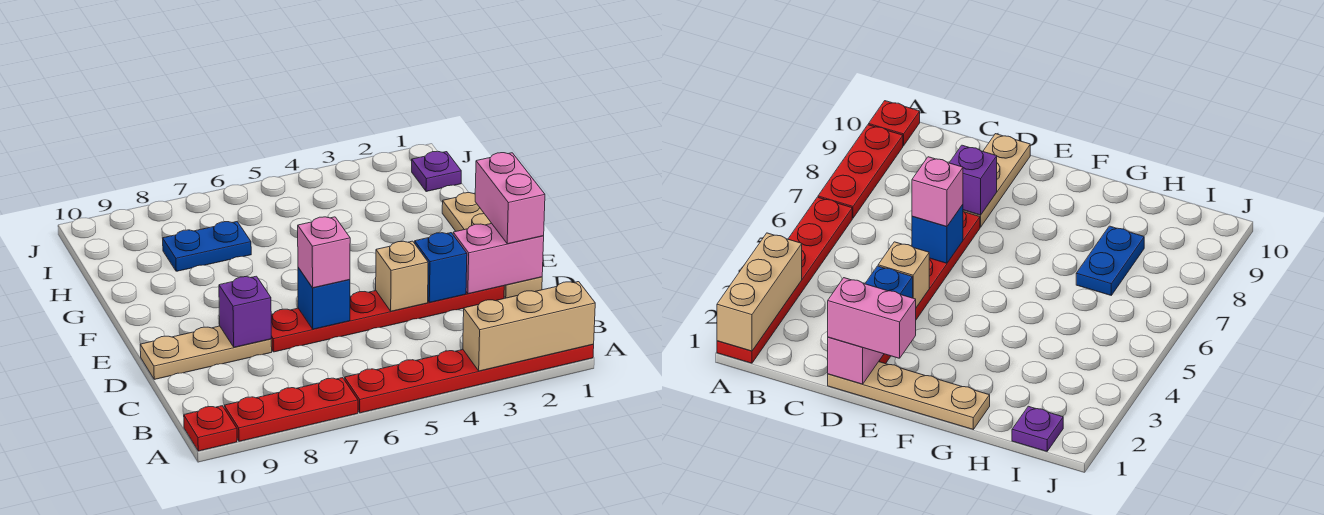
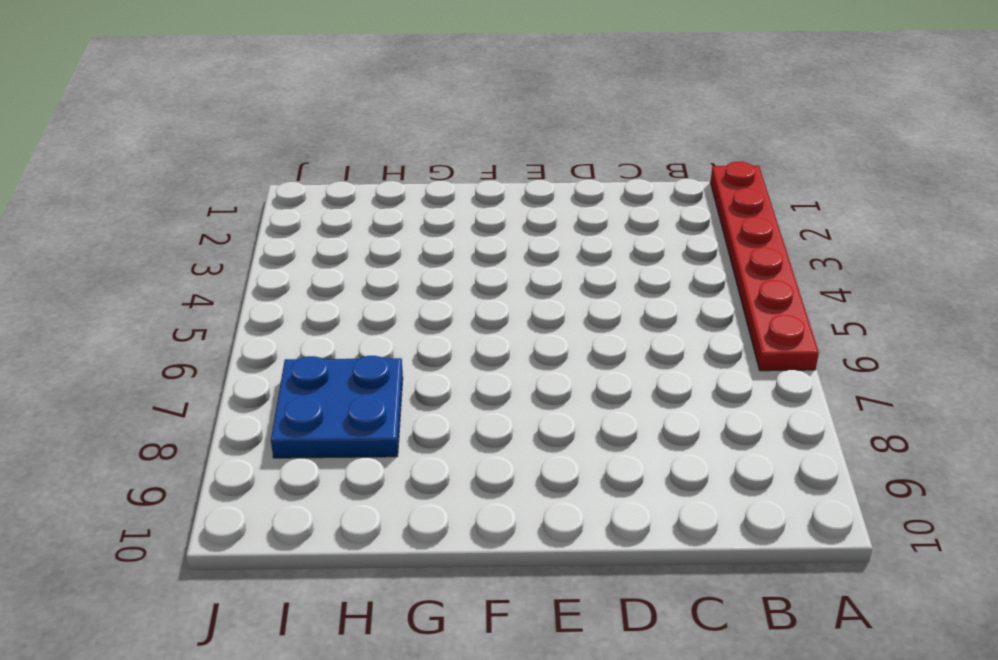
blue 2x2 plate [271,356,403,458] -> blue 1x2 plate [163,222,251,271]
none -> red 1x3 plate [224,378,358,441]
none -> red 1x1 plate [184,406,237,451]
none -> tan 1x4 plate [442,193,542,298]

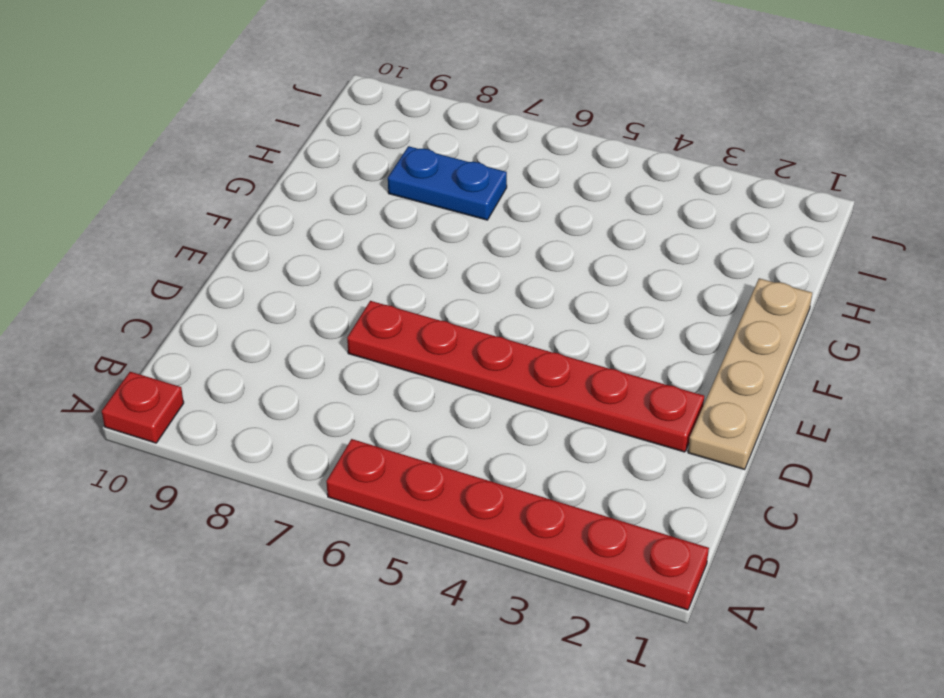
none -> red 1x3 plate [224,378,358,441]
none -> tan 1x3 plate [140,326,272,379]
none -> purple 1x1 plate [412,151,461,192]

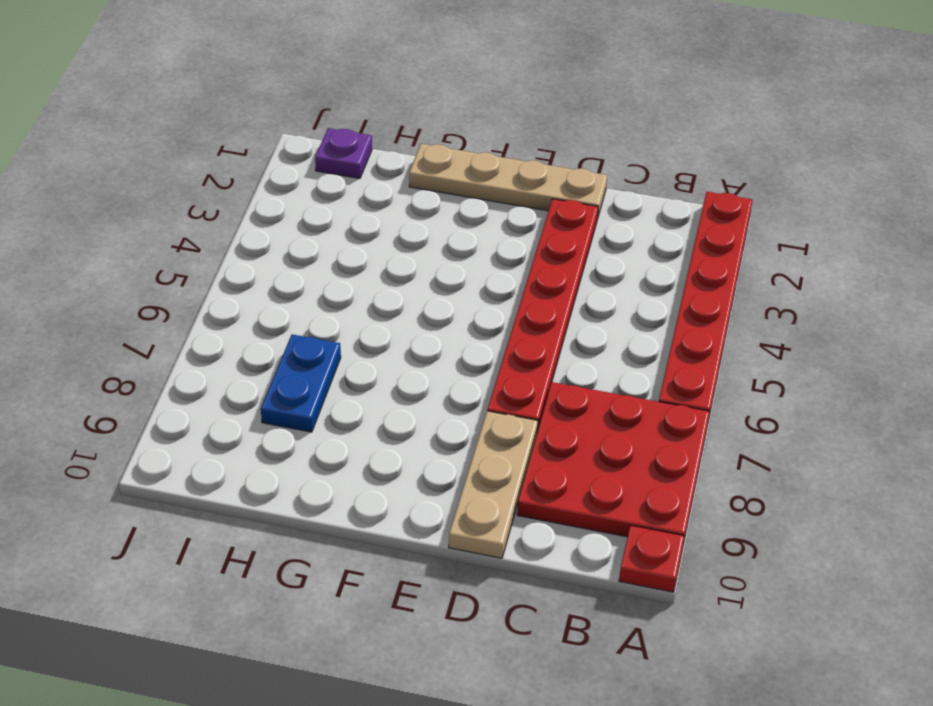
red 3x3 plate [517,382,710,540] -> red 1x3 plate [224,378,358,441]
none -> tan 1x3 brick [463,282,595,371]
none -> pink 1x2 brick [453,224,544,294]
none -> blue 1x1 brick [415,233,467,303]

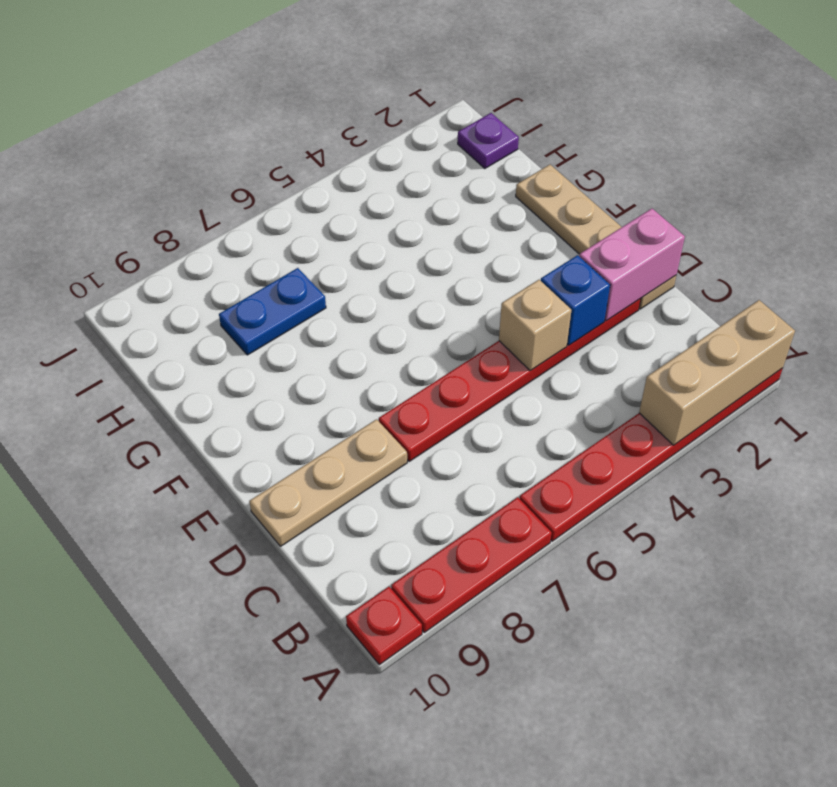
none -> blue 1x1 brick [298,268,350,329]
none -> purple 1x1 brick [219,276,271,347]
none -> pink 1x2 brick [475,153,545,244]

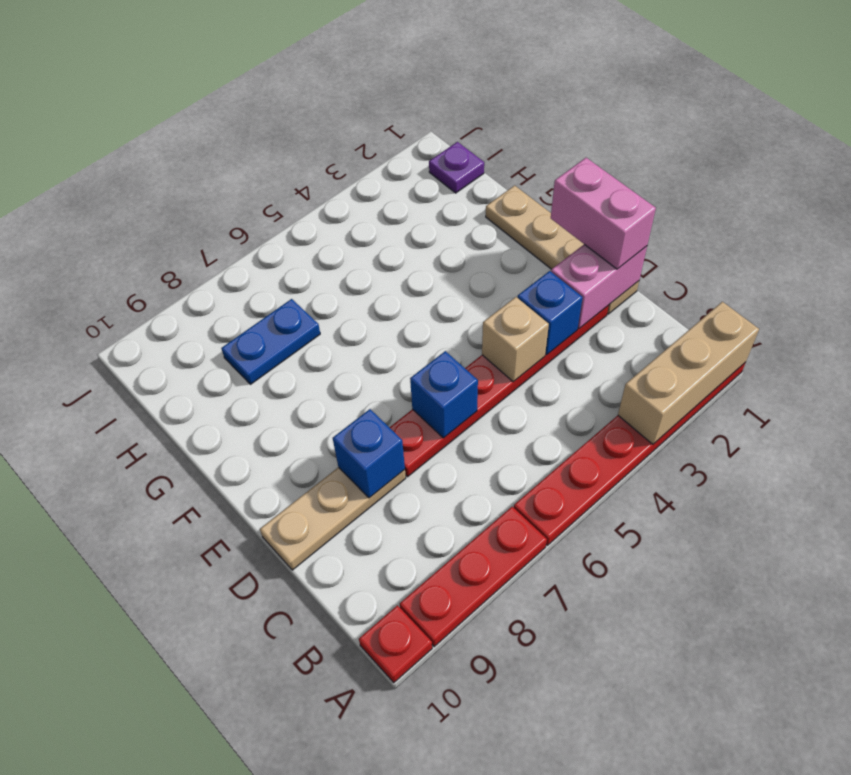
blue 1x1 brick [333,409,405,498] -> purple 1x1 brick [219,276,271,347]
none -> pink 1x1 brick [298,217,350,288]

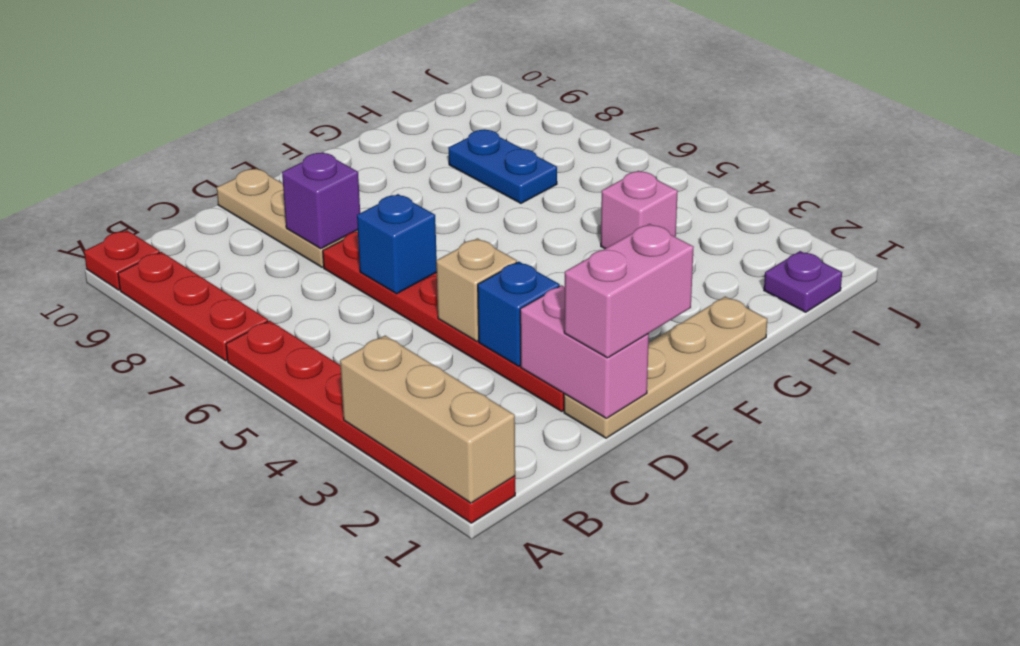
pink 1x1 brick [601,171,678,249] -> pink 1x1 brick moved to [298,217,350,288]

